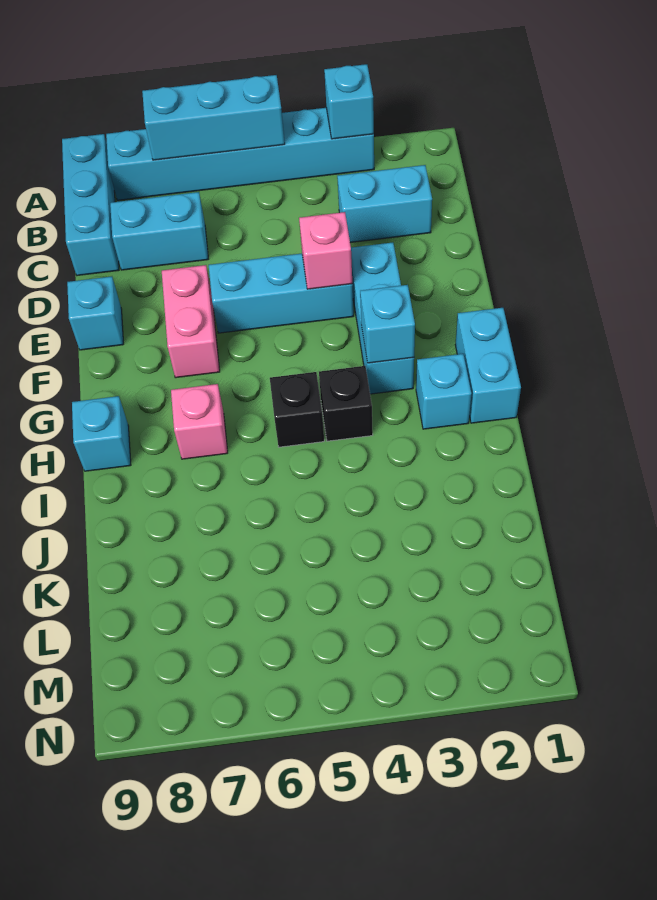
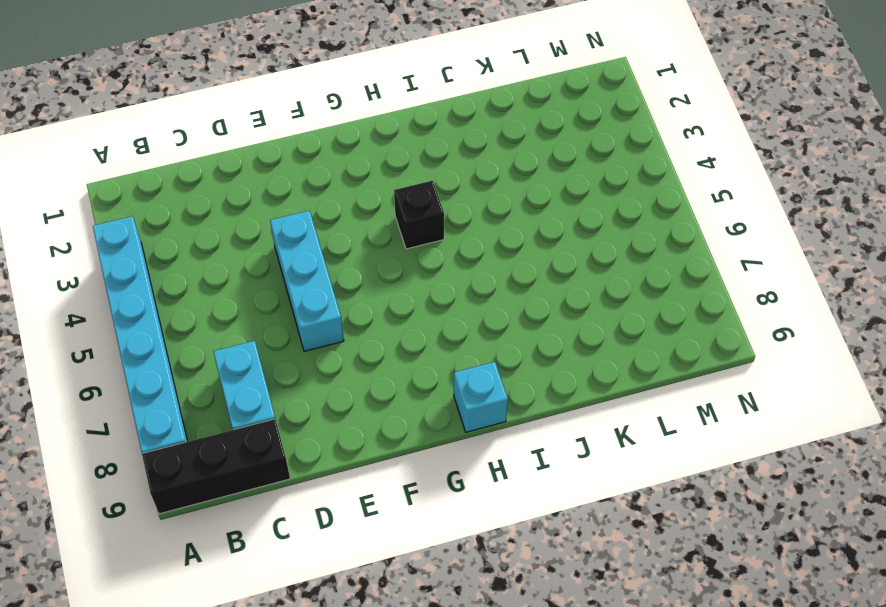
black 1x3 brick [142,419,290,514] -> cyan 1x3 brick [62,134,119,276]
none -> cyan 1x2 brick [337,165,432,243]
none -> cyan 1x3 brick [351,242,414,394]
none -> pink 1x2 brick [162,265,220,378]

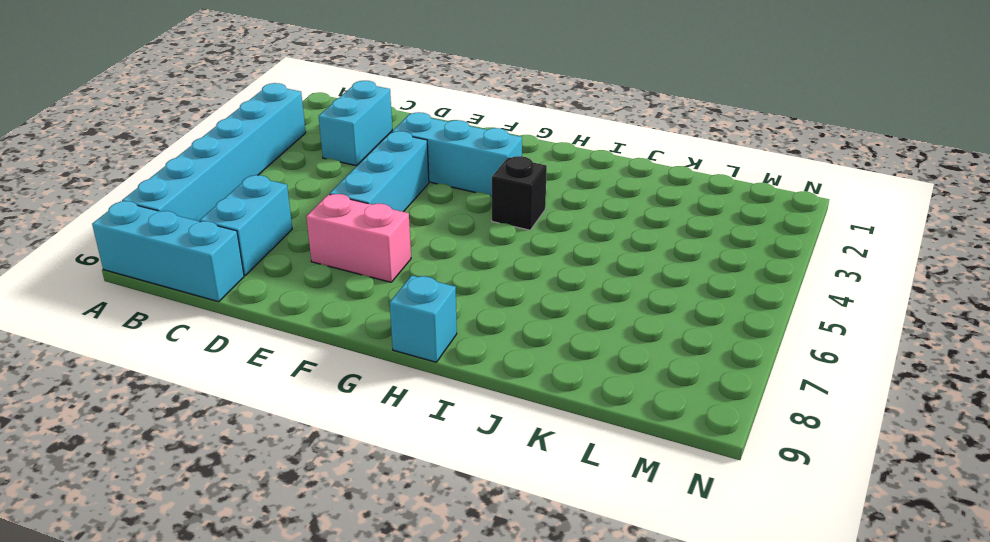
none -> cyan 1x1 brick [67,276,124,350]
none -> cyan 1x2 brick [455,308,521,423]
none -> cyan 1x1 brick [416,354,471,429]

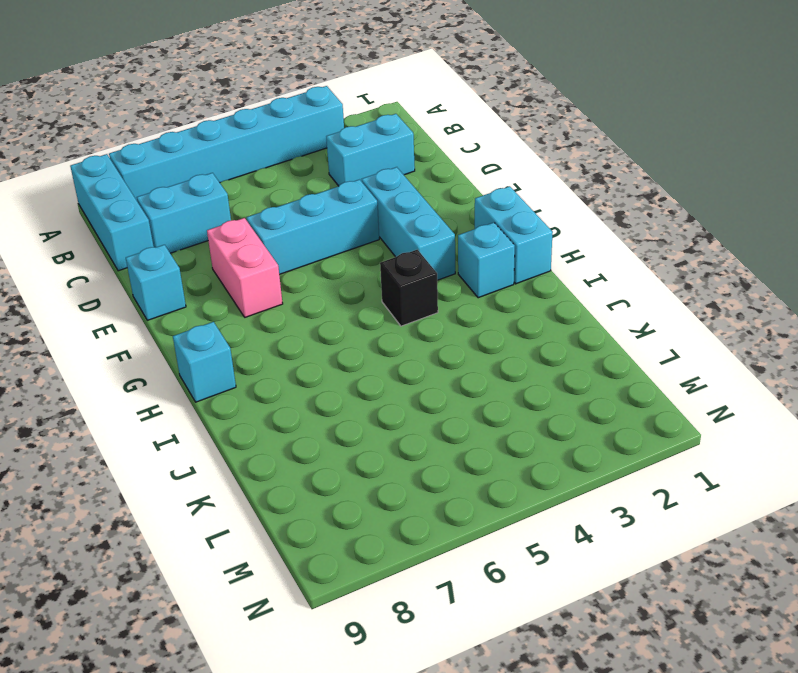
none -> black 1x1 brick [270,372,324,447]
none -> pink 1x1 brick [171,384,228,459]
none -> cyan 1x1 brick [324,64,374,139]

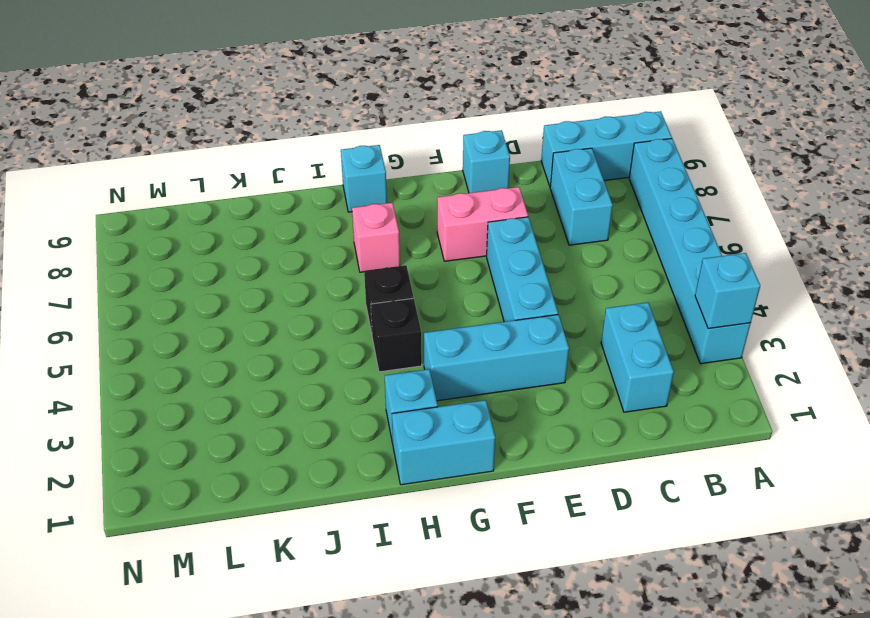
none -> cyan 1x3 brick [142,75,285,160]
none -> pink 1x1 brick [299,212,352,289]
none -> cyan 1x1 brick [360,285,415,363]

